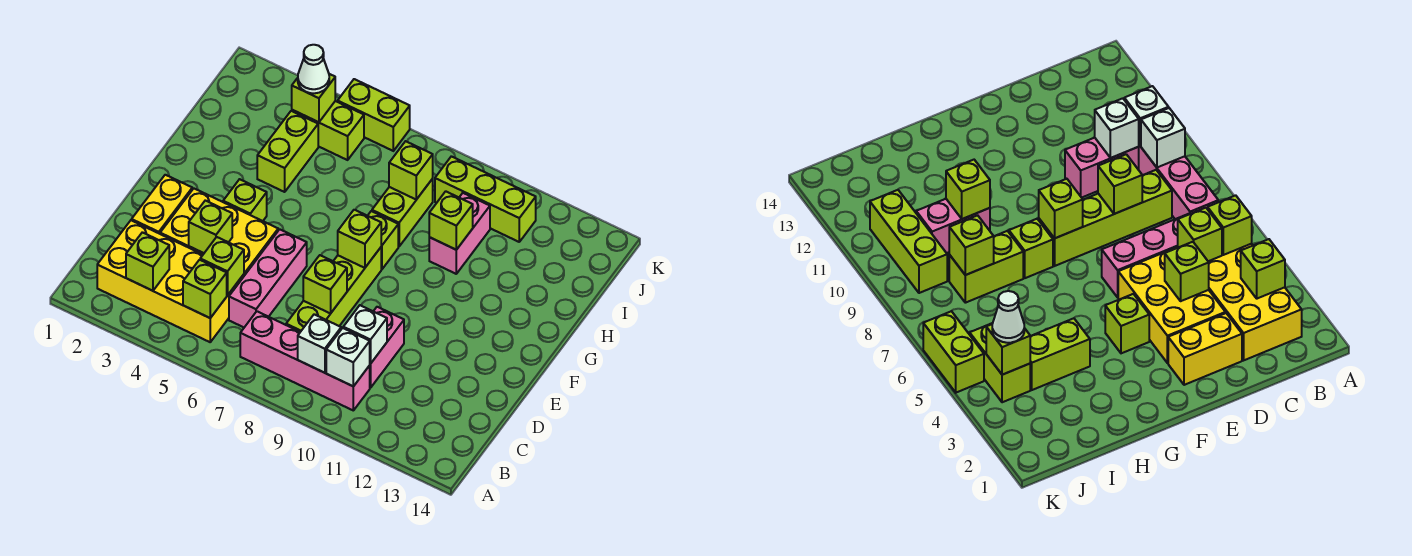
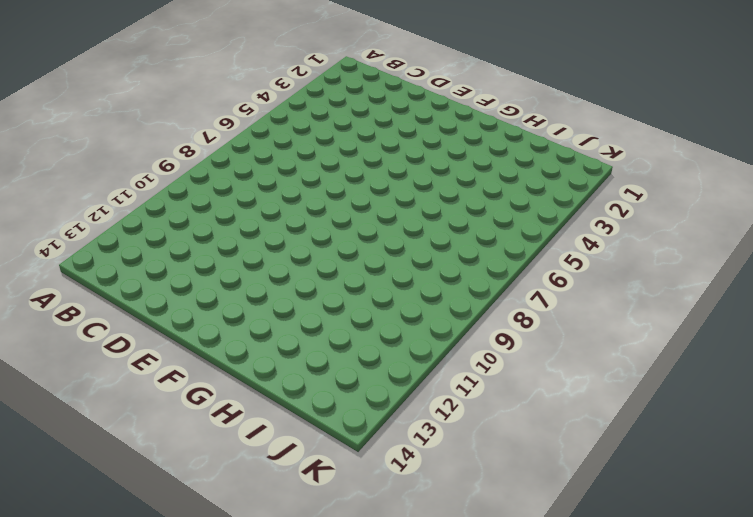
none -> yellow 2x4 brick [97,220,244,342]
none -> pink 1x4 brick [240,311,370,410]
none -> pink 1x3 brick [229,229,307,327]

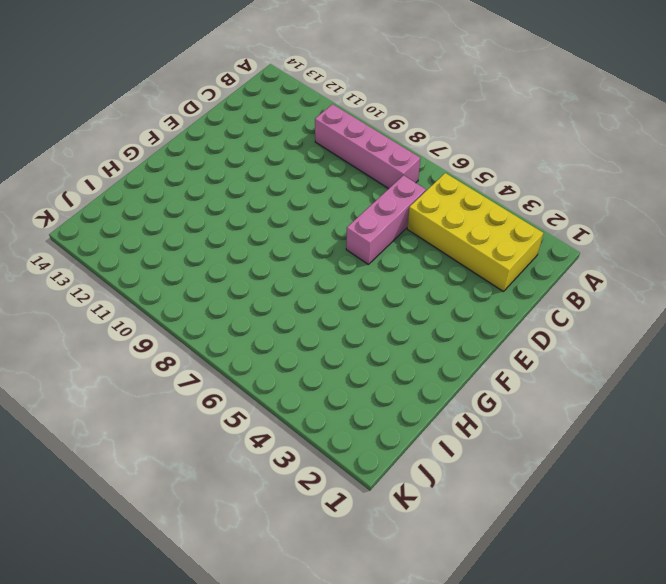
none -> lime 1x4 brick [286,248,381,332]
none -> pink 1x2 brick [369,307,404,388]
none -> yellow 1x2 brick [132,175,192,234]

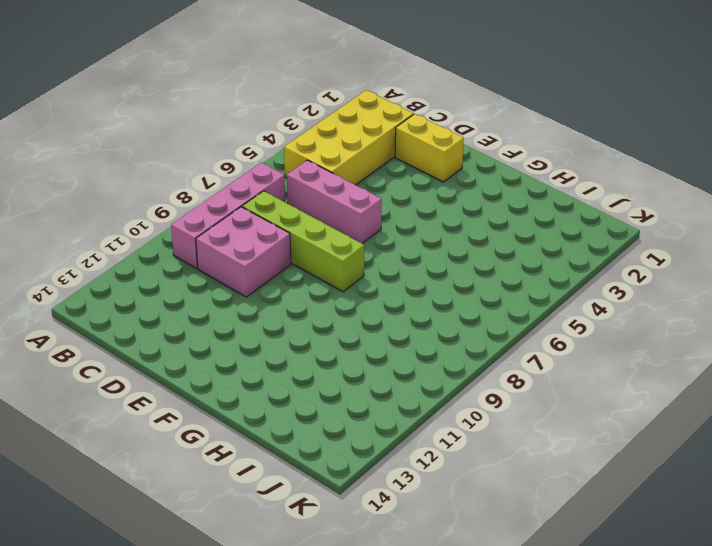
pink 2x2 brick [196,207,291,297] -> pink 1x2 brick [369,307,404,388]
none -> yellow 2x3 brick [160,189,278,276]
none -> lime 1x1 brick [223,179,267,221]
none -> lime 1x1 brick [368,211,398,269]

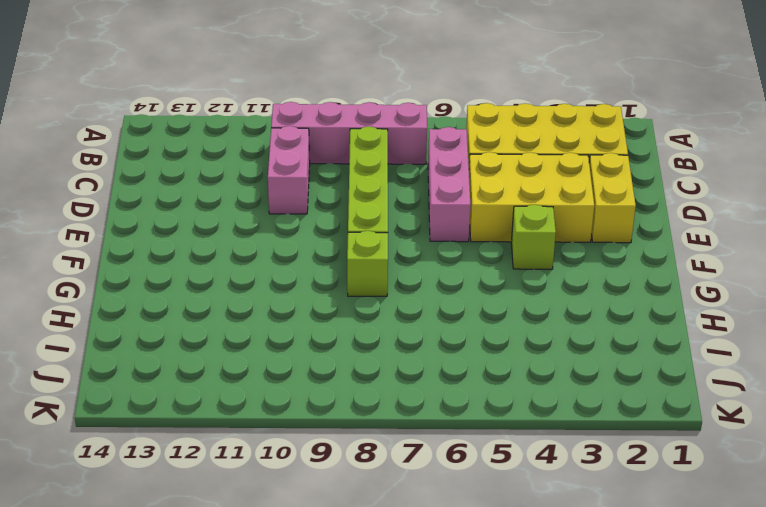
none -> lime 1x2 brick [257,111,318,192]
none -> lime 1x2 brick [372,179,433,246]
none -> pink 1x2 brick [429,193,490,274]

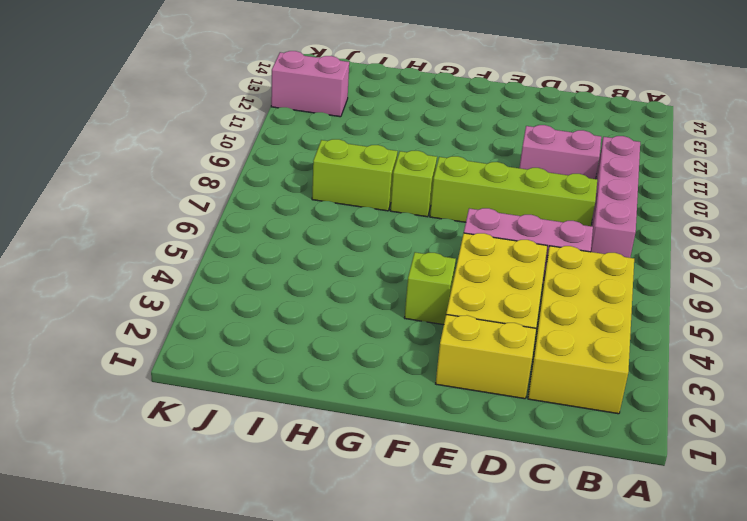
pink 1x2 brick [271,51,349,117] -> pink 1x2 brick moved to [429,193,490,274]
none -> lime 1x2 brick [257,111,318,192]
none -> lime 1x2 brick [292,101,364,160]
none -> lime 1x3 brick [435,156,536,242]

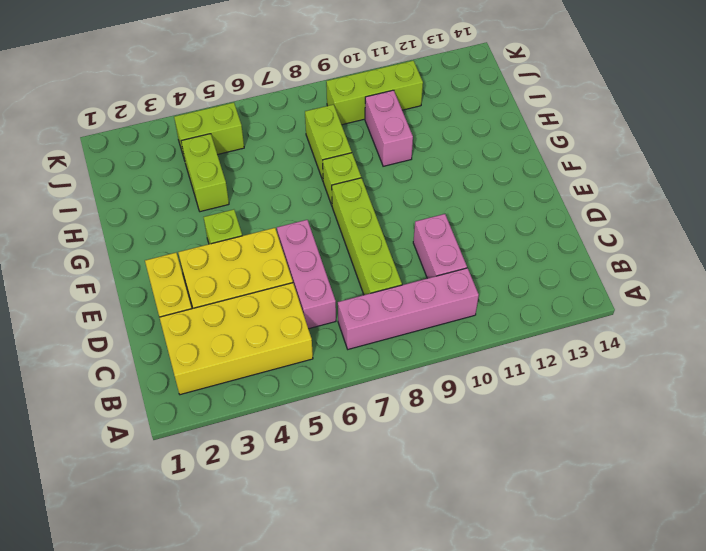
none -> lime 1x2 brick [338,79,410,151]
none -> lime 1x1 brick [126,232,169,291]
none -> lime 1x1 brick [183,260,227,318]

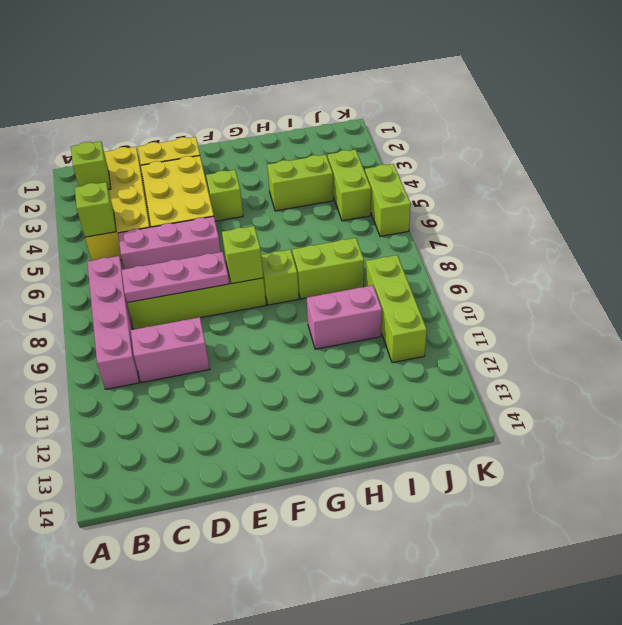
pink 1x3 plate [122,252,229,303] -> lime 1x1 brick [303,255,347,313]
none -> white 1x1 brick [298,314,341,373]
none -> white 1x1 brick [326,328,370,386]
none -> lime 1x1 brick [200,237,244,295]

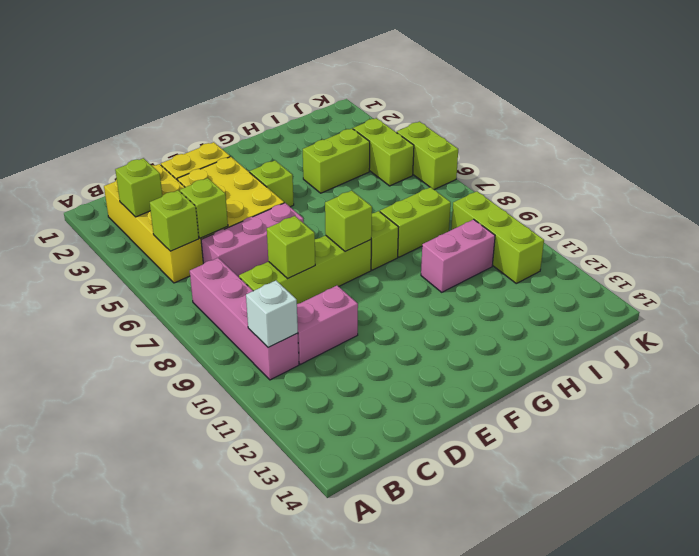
none -> white 1x1 brick [298,314,341,373]
none -> white 1x1 brick [343,305,387,364]
none -> lime 1x1 brick [189,201,232,253]

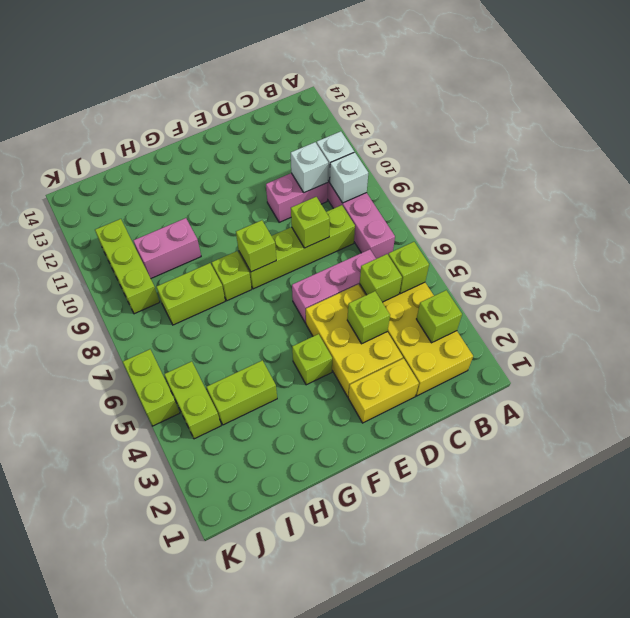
none -> lime 1x1 brick [429,191,473,250]
none -> lime 1x1 brick [389,141,433,200]
none -> lime 1x1 brick [292,74,335,122]

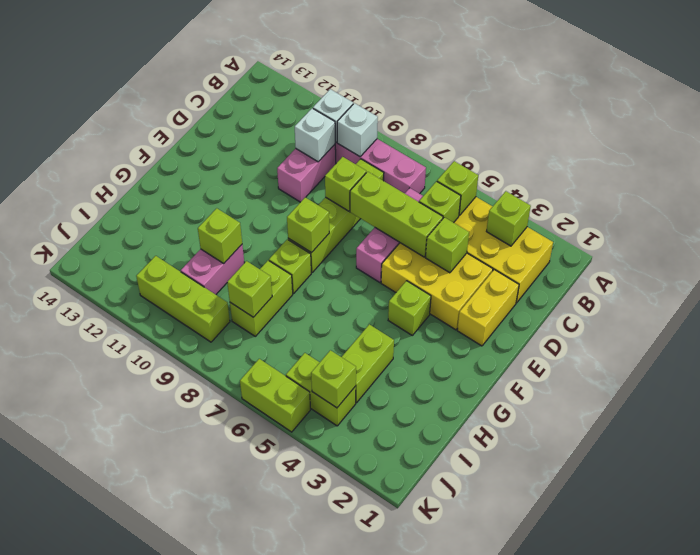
lime 1x3 brick [350,172,443,257] -> none
none -> white 1x1 cone [298,45,329,93]

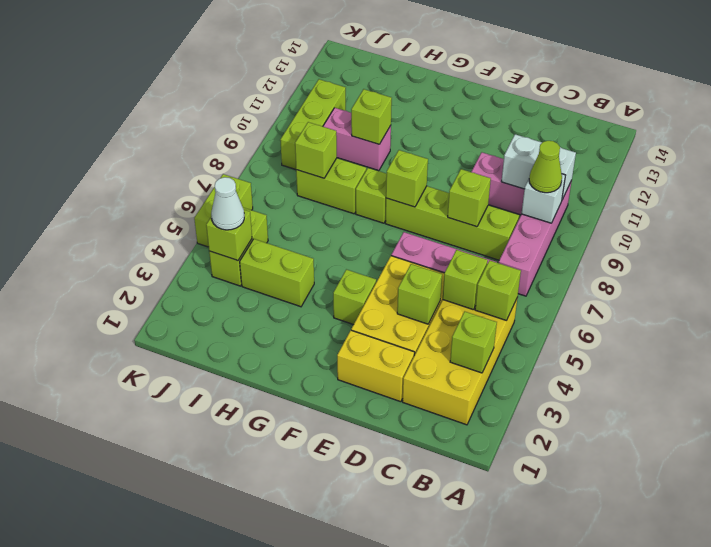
lime 1x1 cone [529,141,562,193] -> none

